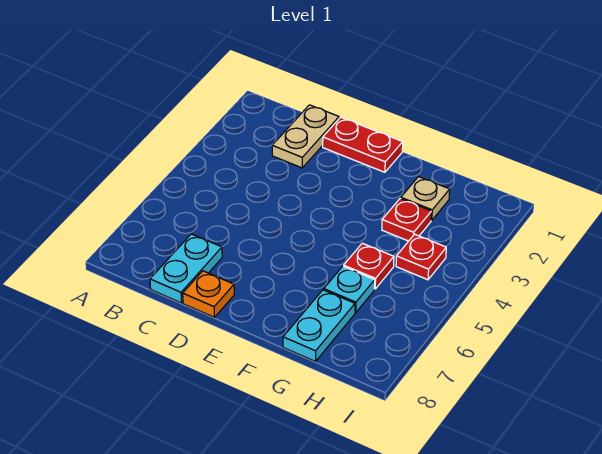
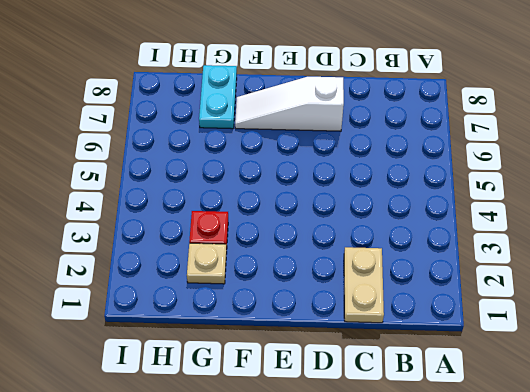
white 1x3 slope [235,77,344,131] -> none
none -> cyan 1x2 plate [150,234,222,303]
none -> red 1x2 plate [323,117,403,172]

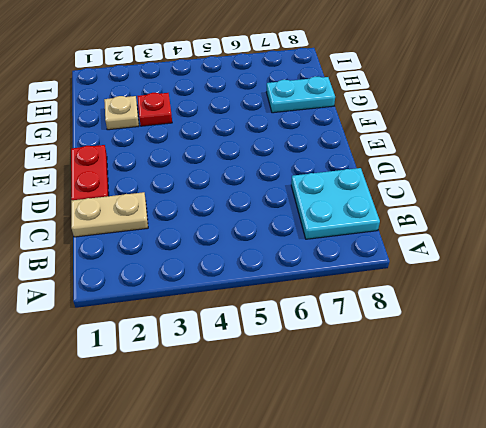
cyan 2x2 plate [291,168,380,239] -> cyan 1x2 plate [150,234,222,303]
none -> orange 1x1 plate [183,271,234,317]
none -> red 1x1 plate [344,243,394,289]

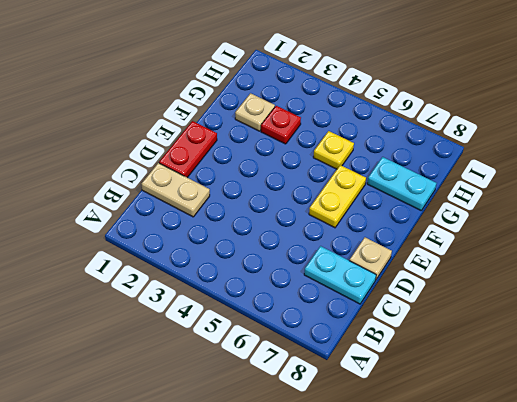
tan 1x1 plate [350,237,392,279] -> orange 1x1 plate [183,271,234,317]
yellow 1x2 plate [309,165,366,228] -> none
yellow 1x1 plate [313,131,354,169] -> red 1x1 plate [344,243,394,289]
none -> cyan 1x1 plate [324,266,375,313]
none -> red 1x1 plate [396,234,446,280]

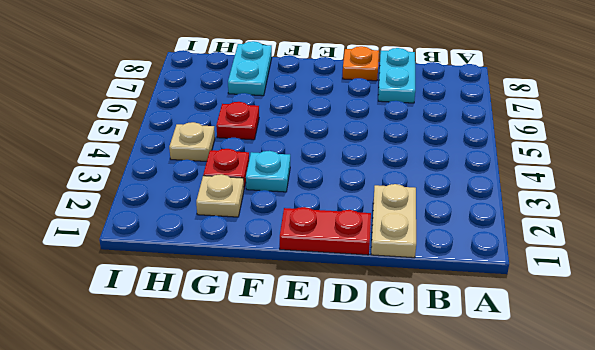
cyan 1x1 plate [246,151,290,192] -> cyan 1x1 plate moved to [324,266,375,313]
tan 1x1 plate [169,122,215,162] -> red 1x1 plate [396,234,446,280]

